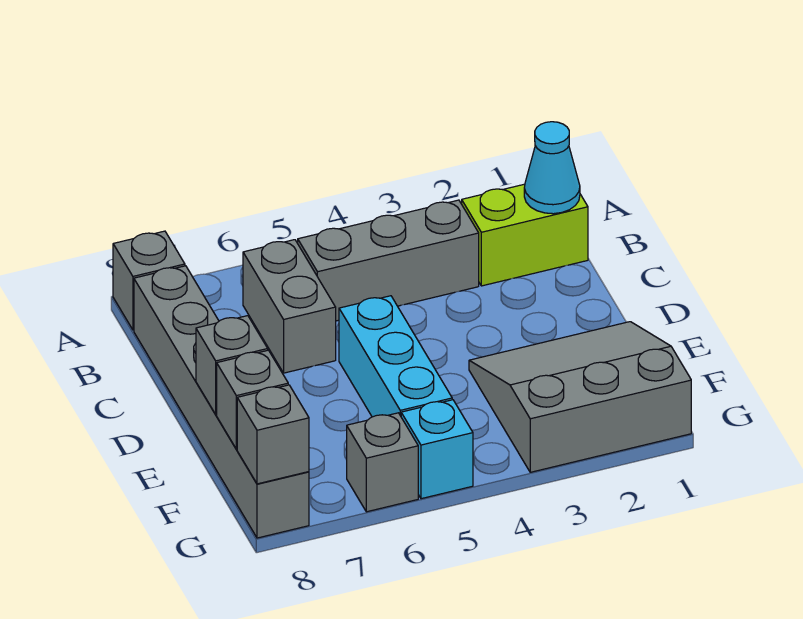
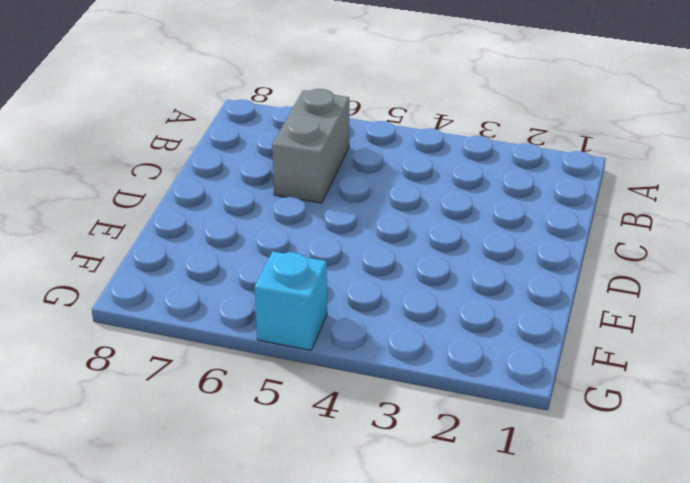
none -> grey 1x1 brick [113,231,185,330]
none -> lime 1x2 brick [462,184,588,286]
none -> grey 1x3 brick [298,200,479,321]

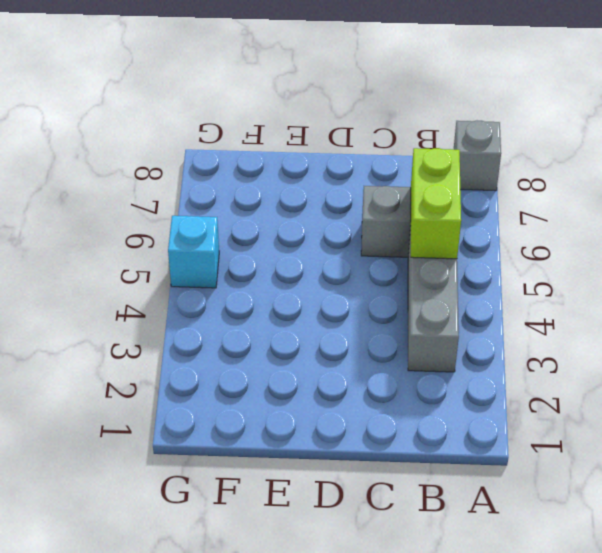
lime 1x2 brick [411,148,461,259] -> lime 1x2 brick moved to [462,184,588,286]
none -> grey 1x6 brick [134,266,309,538]
none -> cyan 1x3 brick [339,296,452,417]
none -> grey 3x3 slope [469,322,691,472]

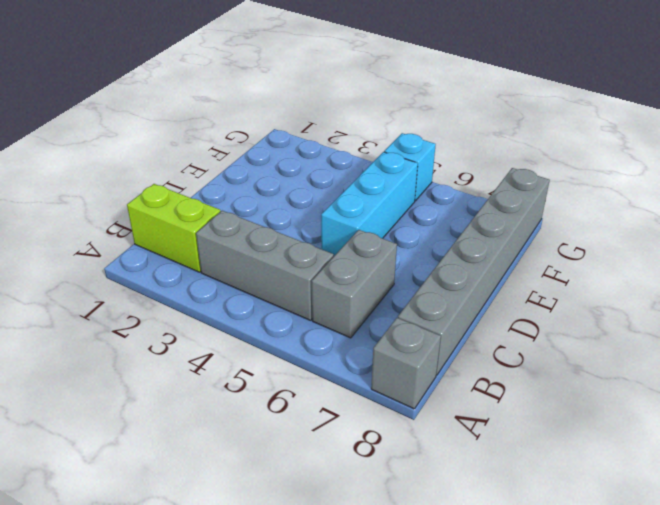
none -> grey 3x3 slope [469,322,691,472]
none -> grey 1x1 brick [347,413,418,512]
none -> cyan 1x1 cone [524,122,580,214]

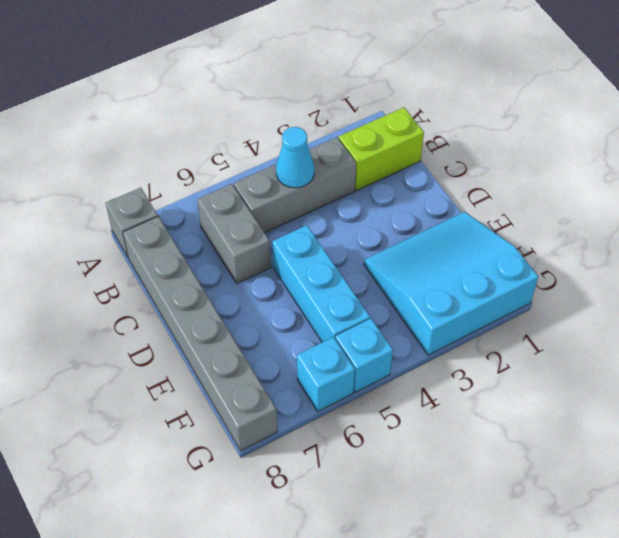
cyan 1x1 cone [276,127,314,188] -> cyan 1x1 cone moved to [524,122,580,214]
cyan 3x3 slope [364,212,538,355] -> grey 3x3 slope [469,322,691,472]
cyan 1x1 brick [297,337,355,411] -> grey 1x1 brick [347,413,418,512]
none -> grey 1x1 brick [196,316,268,414]
none -> grey 1x1 brick [217,350,288,449]
none -> grey 1x1 brick [237,385,309,484]

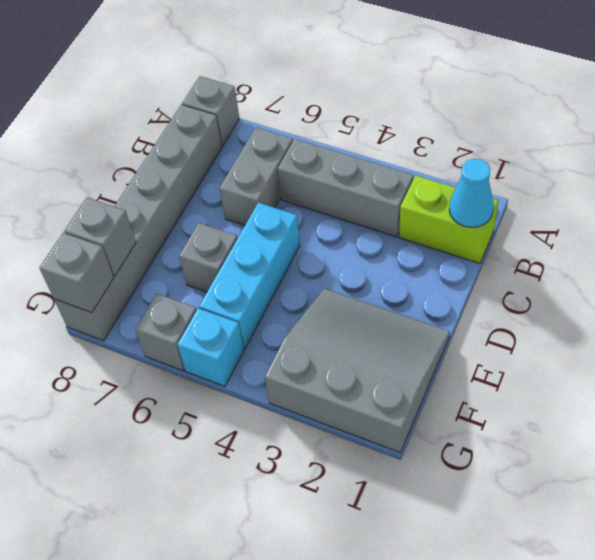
grey 1x1 brick [179,223,237,292] -> grey 1x1 brick moved to [196,316,268,414]

